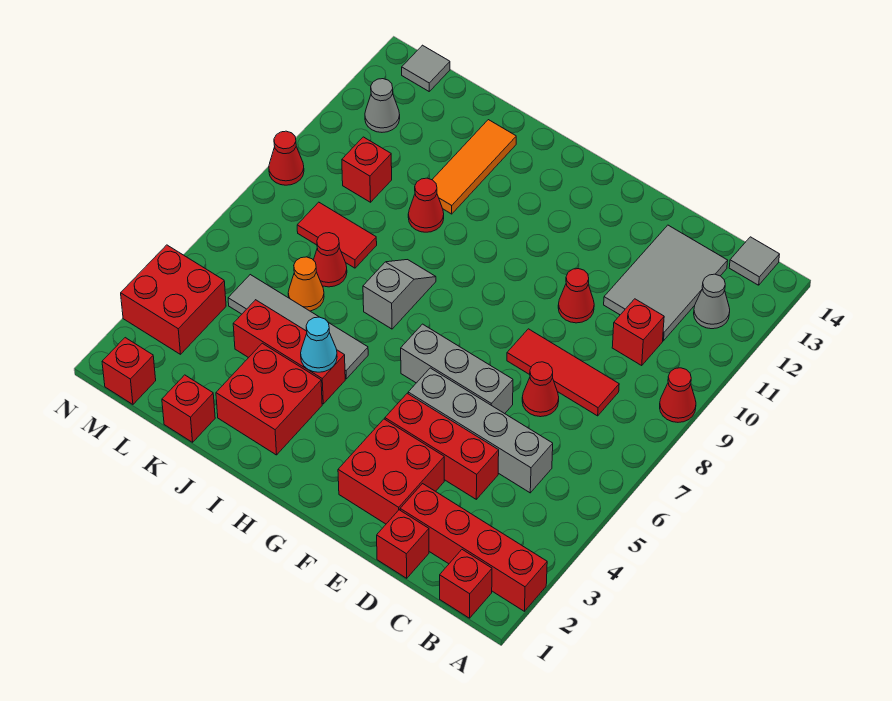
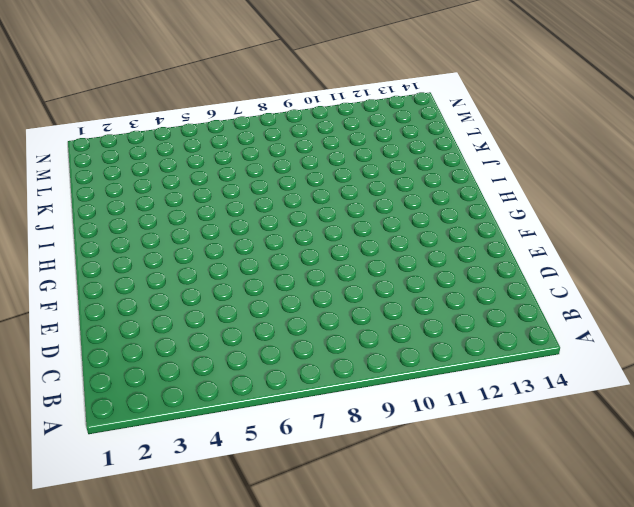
none -> red 1x4 brick [400,484,547,611]
none -> red 1x1 cone [660,368,696,422]
none -> red 1x1 brick [440,550,492,618]
none -> grey 1x1 cone [694,274,730,329]

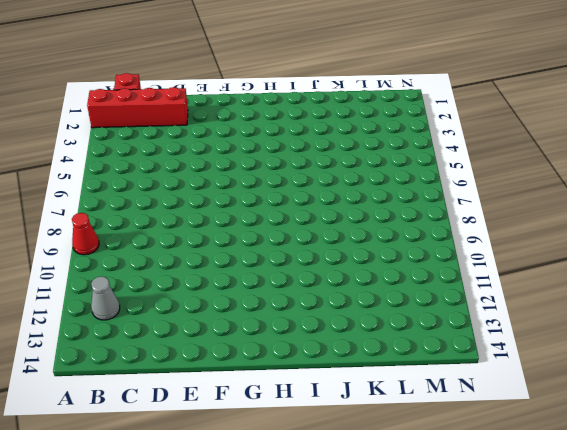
none -> grey 1x1 tile [729,237,780,285]
none -> grey 1x4 brick [408,368,553,493]
none -> red 1x3 tile [507,329,619,416]
none -> red 1x1 brick [612,299,664,365]

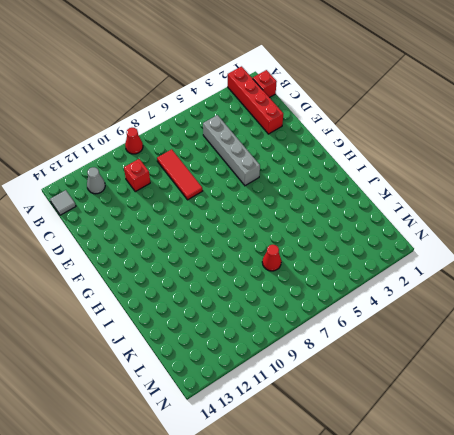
none -> grey 2x3 tile [604,225,728,341]
none -> red 1x1 brick [377,510,429,578]
none -> red 1x3 brick [385,393,499,499]
none -> red 1x1 cone [522,362,559,417]

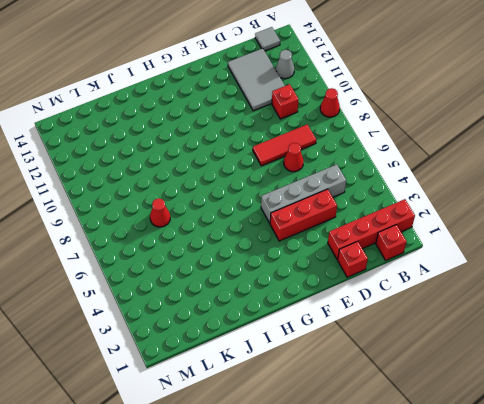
none -> red 2x2 brick [338,419,444,524]
none -> grey 1x3 brick [401,324,513,414]
none -> red 1x1 cone [558,269,594,323]
none -> red 2x2 brick [216,343,322,455]

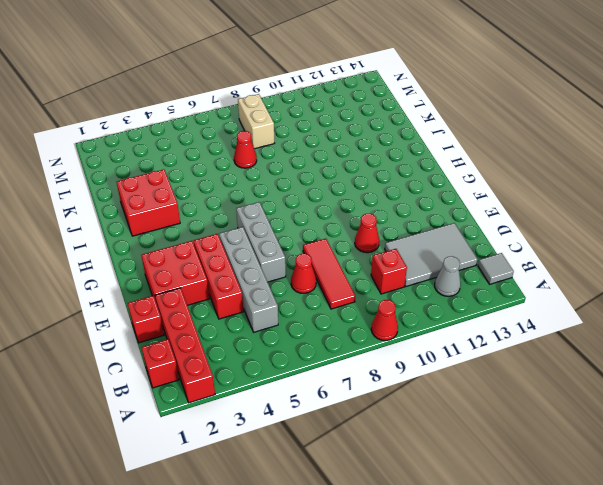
tan 1x2 brick [238,94,274,149] -> red 1x2 tile [297,202,377,268]
none -> red 1x3 brick [233,300,345,404]
none -> grey 1x4 tile [228,275,368,379]
none -> grey 1x2 slope [363,260,436,329]
none -> red 1x1 cone [408,178,444,232]

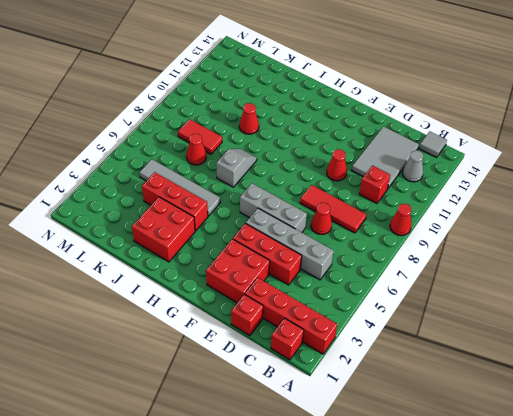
none -> orange 1x3 tile [432,120,516,214]
none -> red 1x1 brick [162,375,215,442]
none -> orange 1x1 cone [288,257,324,311]
none -> red 1x1 brick [342,137,392,202]

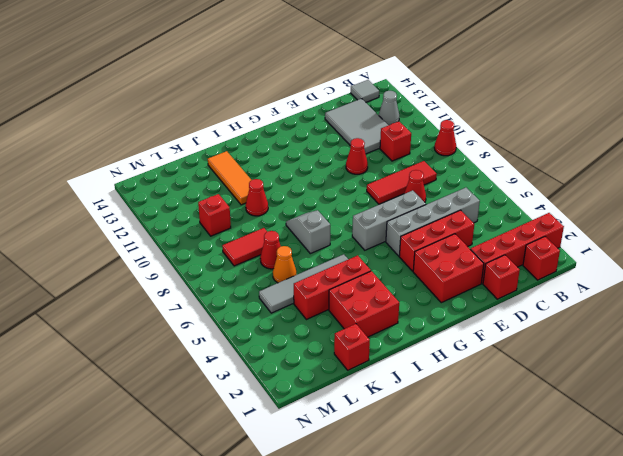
none -> red 1x1 brick [102,338,156,404]
none -> red 2x2 brick [121,245,226,354]
none -> grey 1x1 cone [365,79,400,132]
none -> grey 1x1 tile [402,45,450,91]

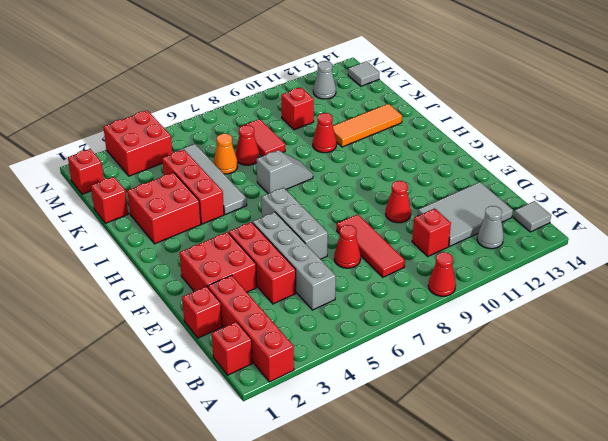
none -> red 1x1 cone [269,131,304,185]
none -> cyan 1x1 cone [301,317,337,372]

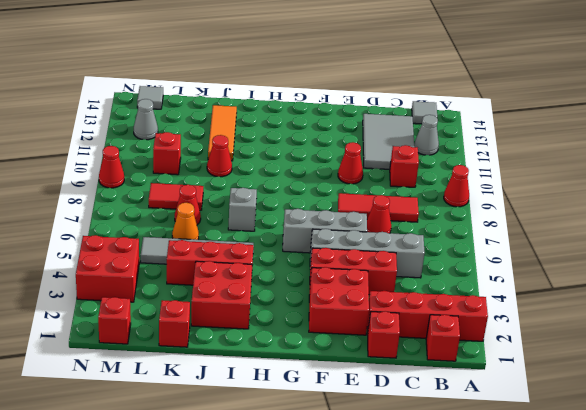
none -> cyan 1x1 cone [301,317,337,372]

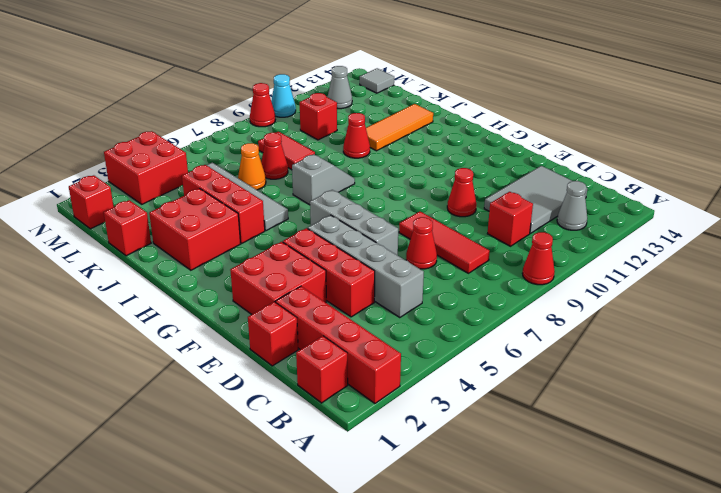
cyan 1x1 cone [271,74,296,117] -> cyan 1x1 cone moved to [301,317,337,372]
none -> grey 1x1 tile [729,237,780,285]

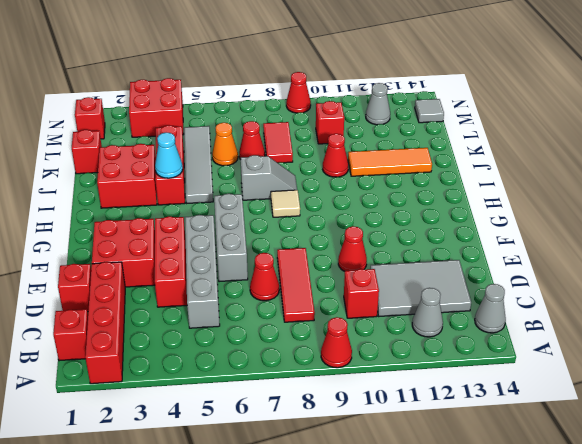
grey 1x1 cone [475,284,506,333] -> grey 1x1 tile [729,237,780,285]
tan 1x1 tile [271,190,300,217] -> none

